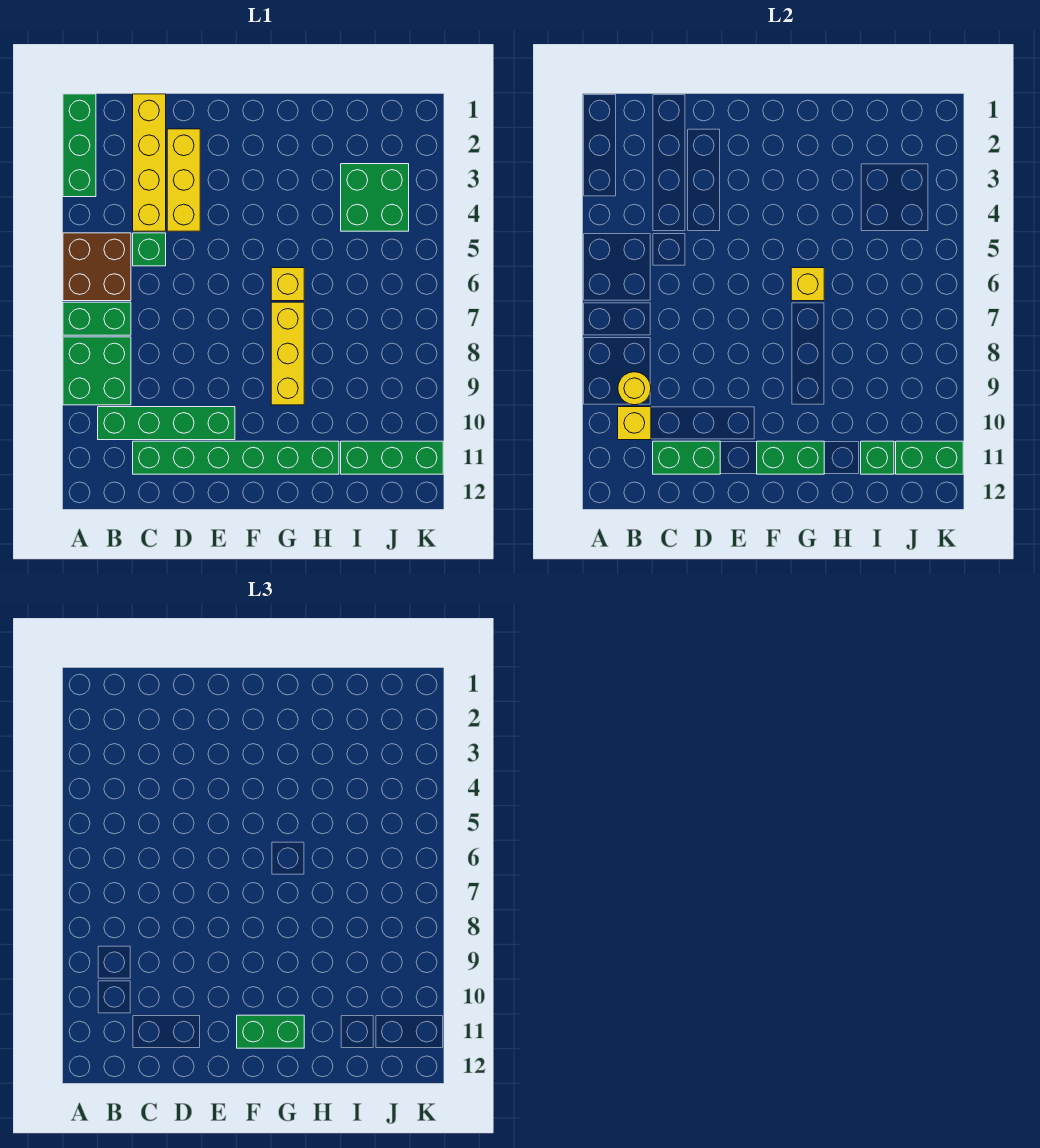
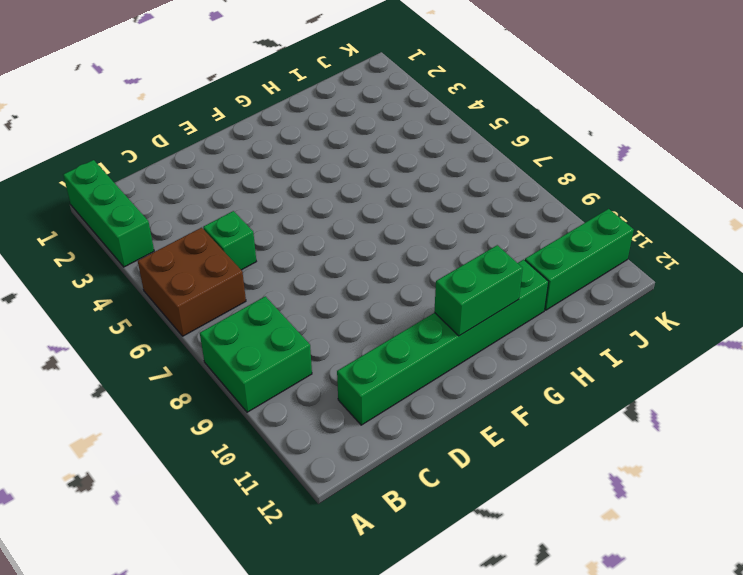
none -> green 1x2 brick [63,302,131,335]
none -> green 1x4 brick [98,407,235,440]
none -> yellow 1x4 brick [133,94,166,231]

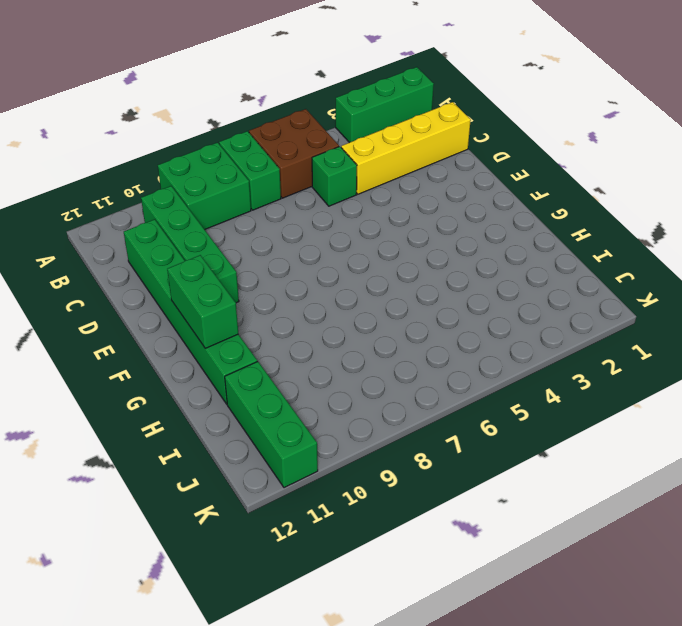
none -> yellow 1x3 brick [167,129,200,231]
none -> yellow 1x1 brick [271,268,304,301]
none -> yellow 1x3 brick [271,302,304,405]

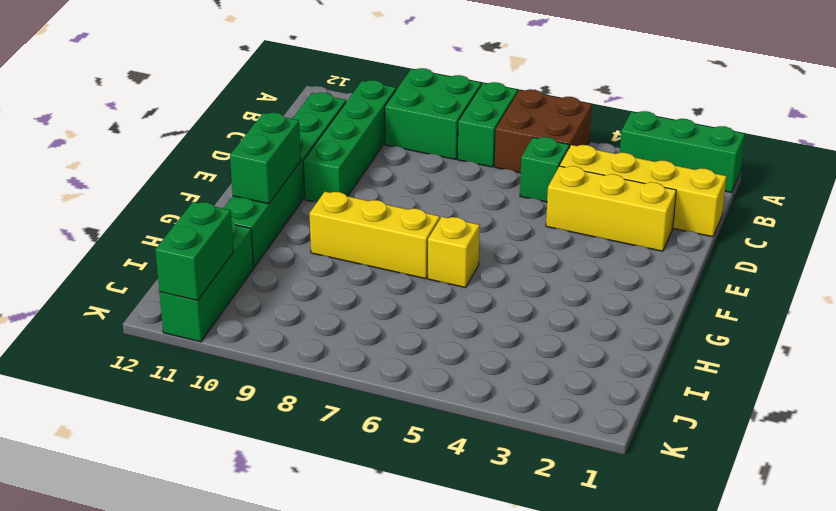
none -> green 2x2 brick [341,164,409,231]
none -> yellow 1x1 round brick [618,372,651,405]
none -> yellow 1x1 brick [618,407,651,440]

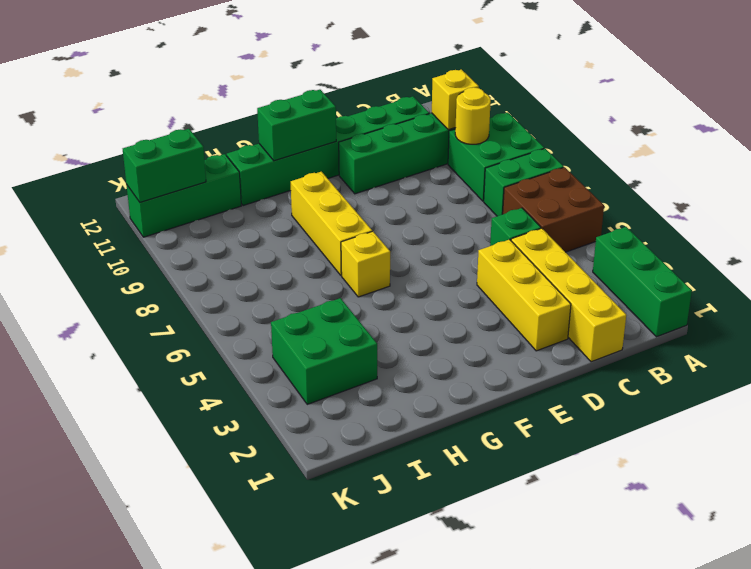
none -> green 1x2 brick [653,441,720,474]
none -> yellow 1x1 brick [791,268,824,301]
none -> green 1x1 brick [861,441,894,474]

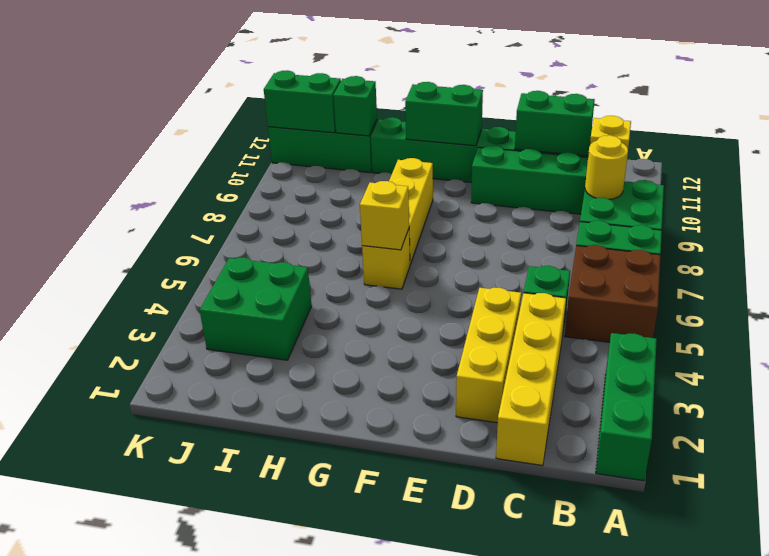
none -> green 1x2 brick [237,1015,304,1048]

